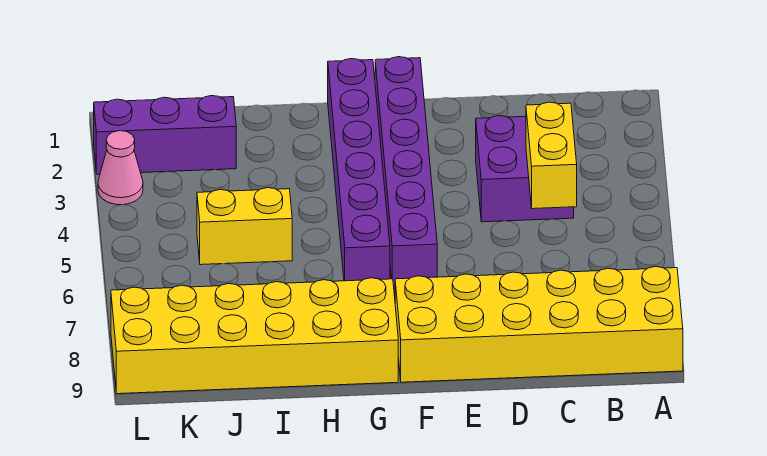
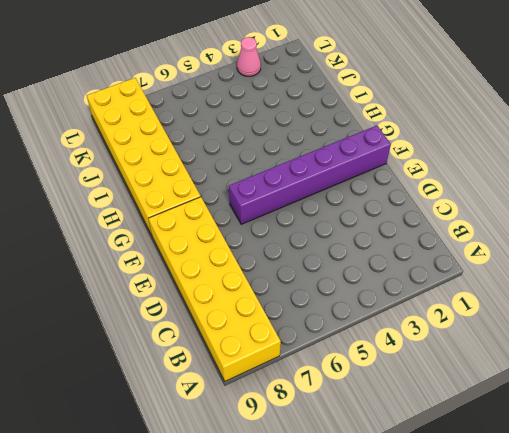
none -> purple 2x2 brick [476,116,574,222]
none -> purple 1x6 brick [328,59,390,281]

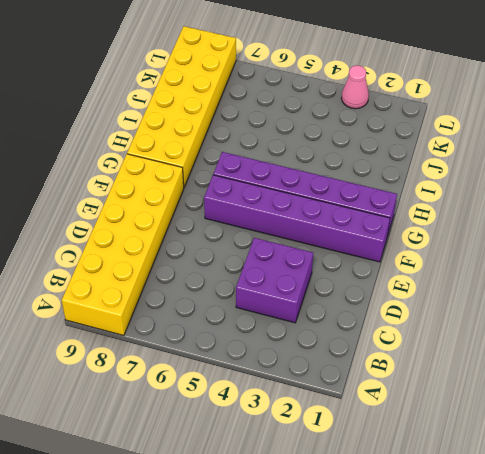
none -> yellow 1x2 brick [197,188,292,265]
none -> purple 1x3 brick [94,96,236,174]

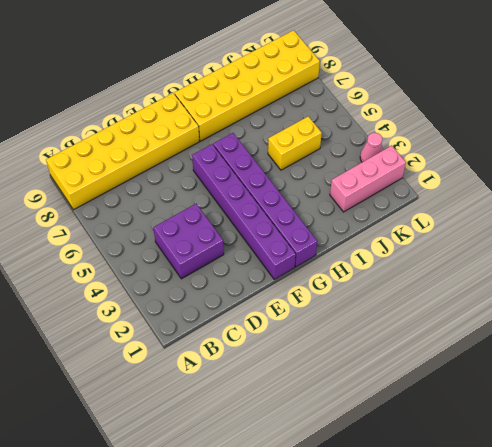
pink 1x3 brick [330,146,406,212] -> purple 1x3 brick [94,96,236,174]
none -> yellow 1x2 brick [526,102,577,209]

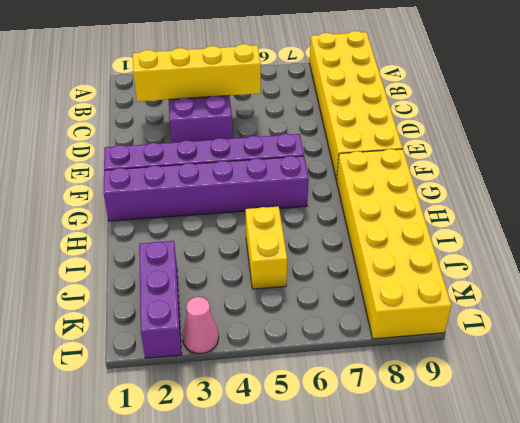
yellow 1x4 brick [133,44,261,101] -> yellow 1x2 brick [526,102,577,209]

